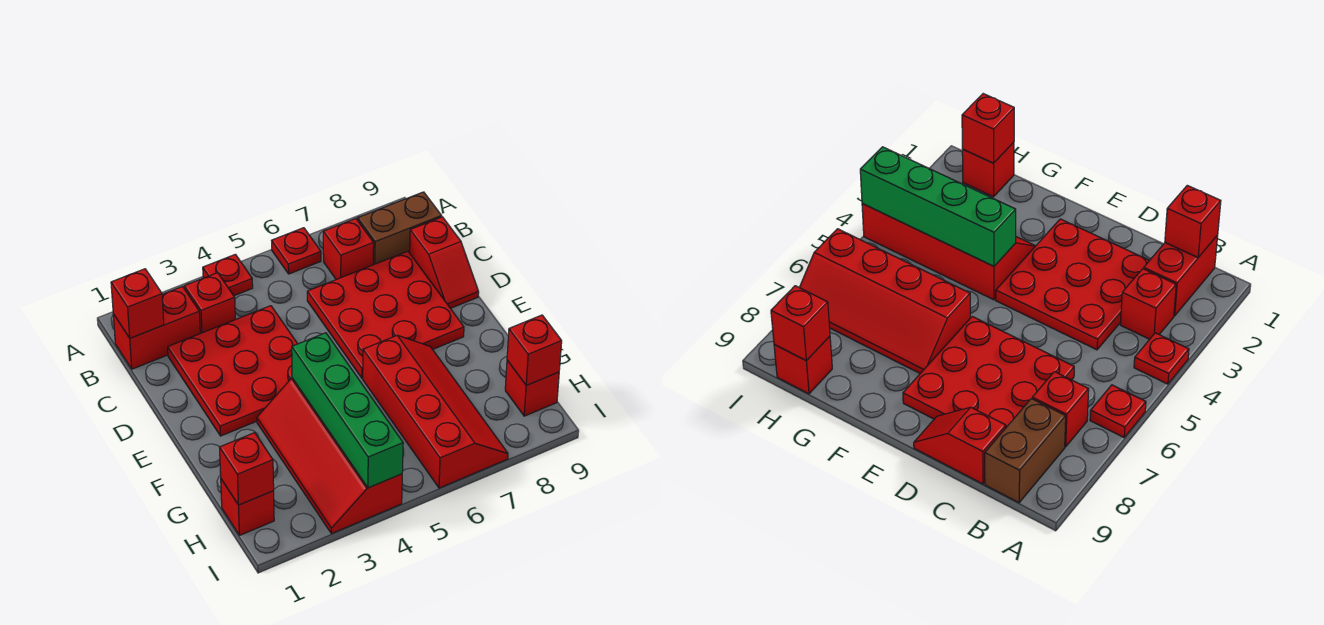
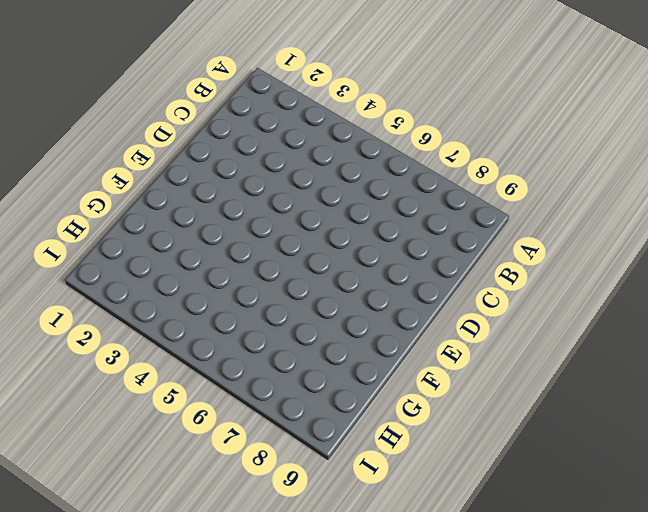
none -> red 1x1 plate [203,254,253,296]
none -> red 1x1 plate [272,228,321,274]
none -> red 1x2 brick [113,287,200,369]

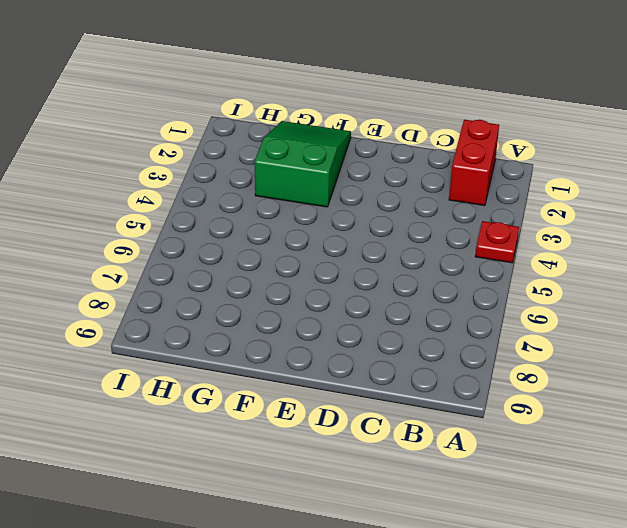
green 2x3 slope [254,121,351,207] -> red 2x4 slope [257,378,402,534]
none -> red 1x1 plate [272,228,321,274]
none -> red 1x1 brick [184,273,235,333]
none -> red 1x1 brick [323,219,374,279]

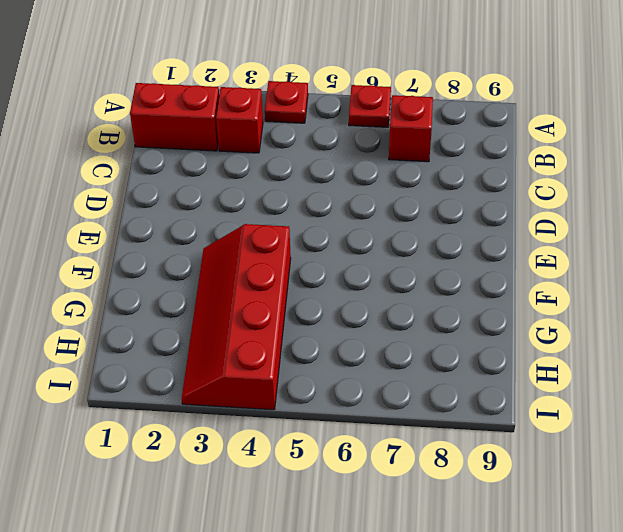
none -> brown 1x2 brick [358,192,442,265]
none -> red 3x3 plate [168,306,297,436]
none -> red 3x3 plate [307,251,464,378]

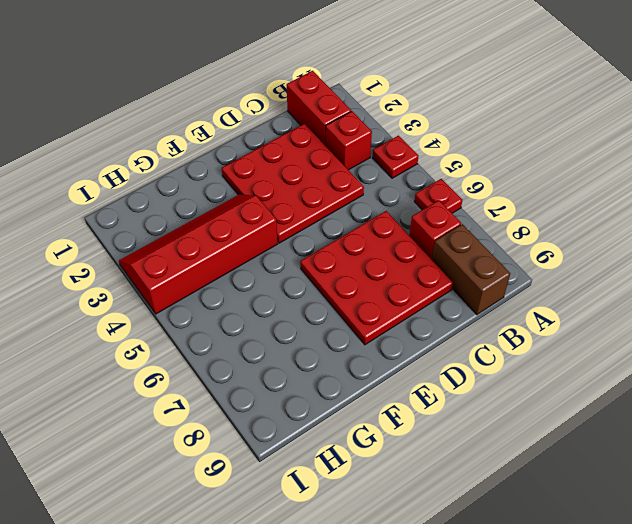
none -> red 1x2 slope [410,217,479,308]
none -> red 2x4 slope [363,335,508,488]
none -> red 1x1 brick [221,479,274,535]

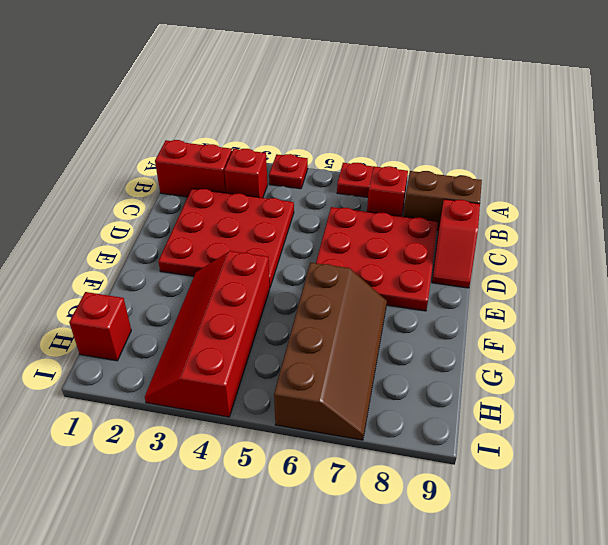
brown 2x4 slope [274,263,387,440] -> red 2x4 slope [363,335,508,488]
none -> red 1x1 brick [505,360,559,416]
none -> red 1x1 brick [111,269,164,338]
none -> green 1x4 brick [292,333,403,488]

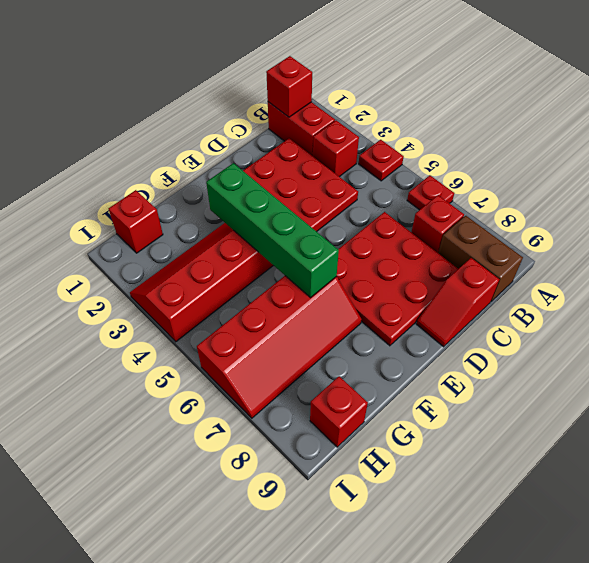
green 1x4 brick [206,163,339,298] -> green 1x4 brick turned to [292,333,403,488]
none -> red 1x1 brick [220,433,274,505]
none -> red 1x1 brick [507,315,562,385]

